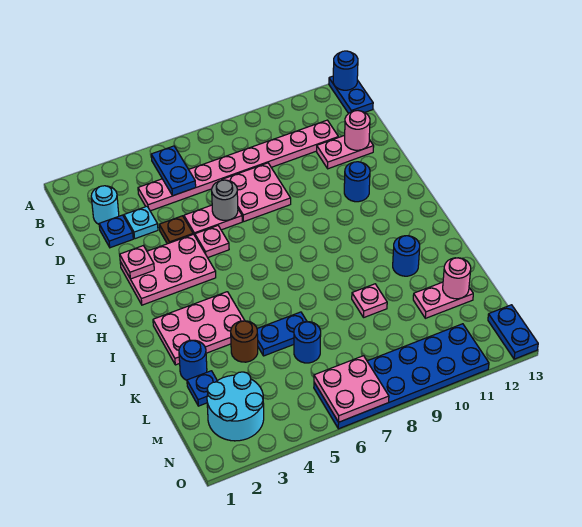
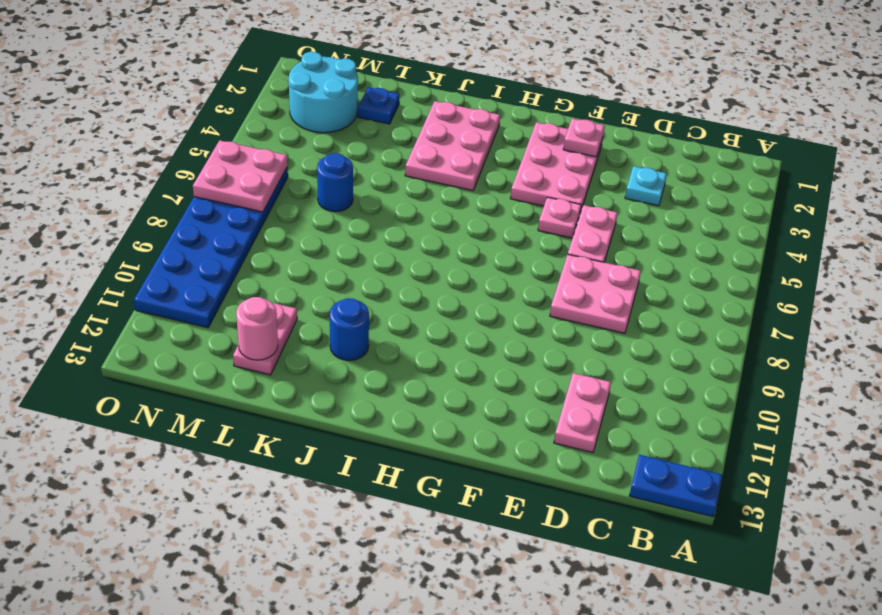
none -> cyan 1x1 round brick [91,186,119,224]
none -> pink 1x8 plate [138,120,338,211]
none -> blue 1x1 plate [99,215,133,248]
none -> brown 1x1 plate [159,216,193,244]

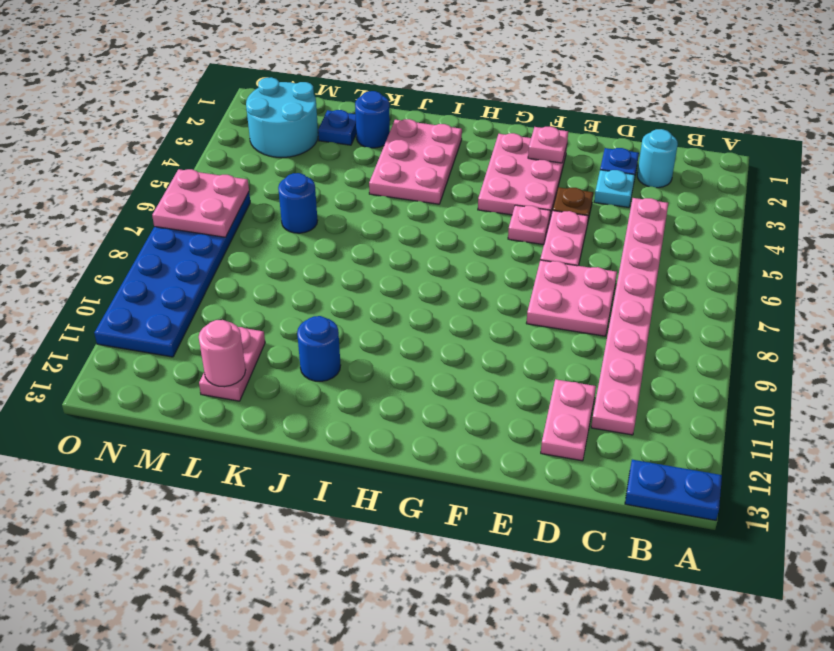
none -> blue 1x1 round brick [344,162,370,202]
none -> brown 1x1 round brick [231,321,258,362]
none -> blue 1x2 plate [257,312,307,356]
none -> pink 1x1 plate [352,284,387,317]

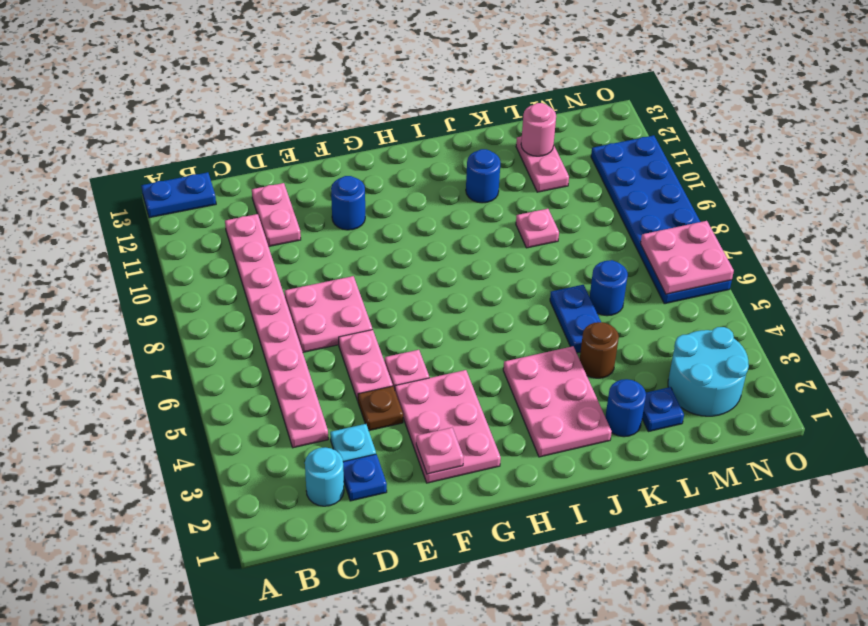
none -> blue 1x2 plate [488,305,538,359]
none -> blue 1x1 round brick [333,51,358,90]
none -> blue 1x2 plate [151,146,196,196]
none -> pink 1x1 round brick [345,111,370,150]

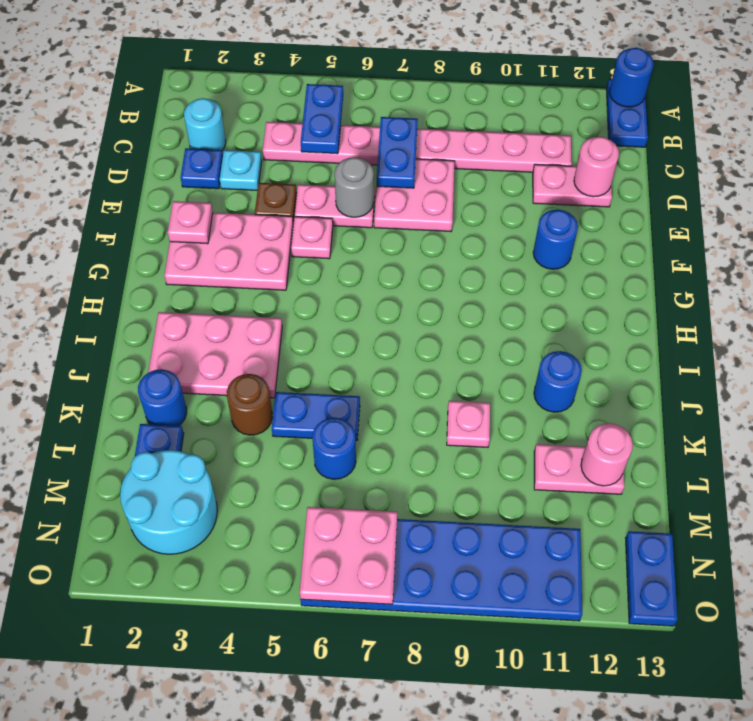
blue 1x2 plate [377,117,418,188] -> none

